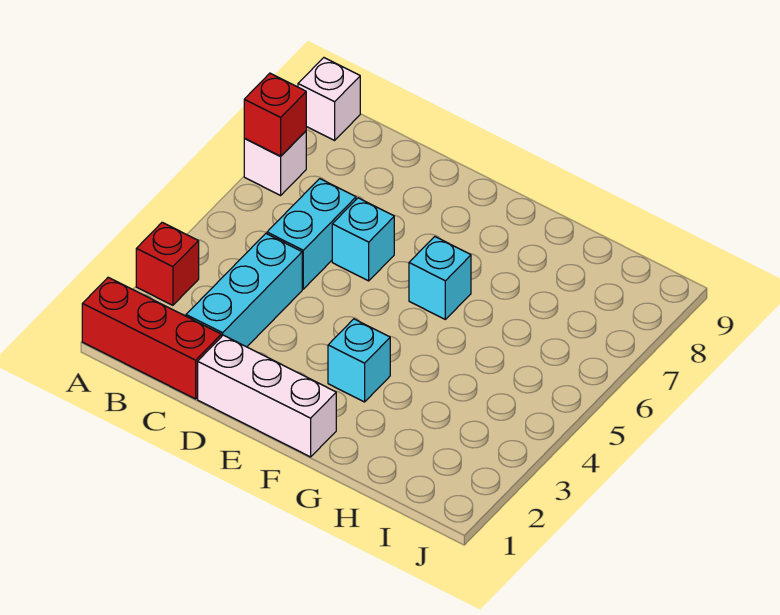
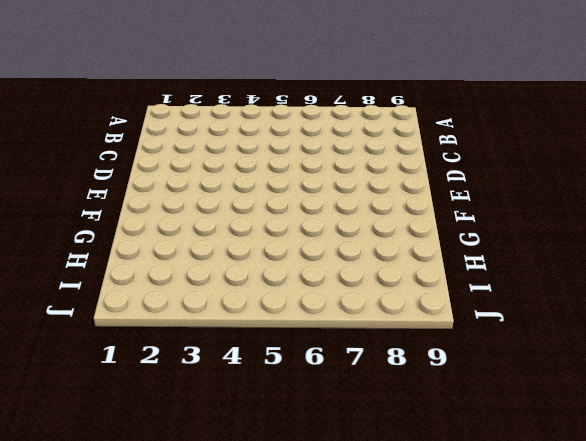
none -> red 1x3 brick [82,277,221,399]
none -> red 1x1 brick [136,222,199,305]

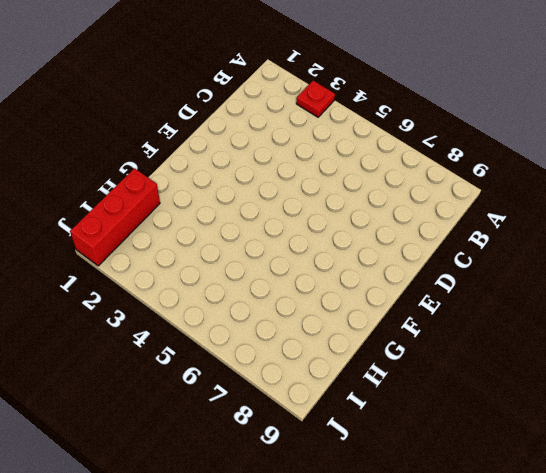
red 1x1 plate [296,81,335,117] -> red 1x1 brick [136,222,199,305]
red 1x3 brick [70,168,160,266] -> red 1x3 brick moved to [82,277,221,399]
none -> white 1x1 brick [244,131,306,195]
none -> white 1x1 brick [298,58,360,140]

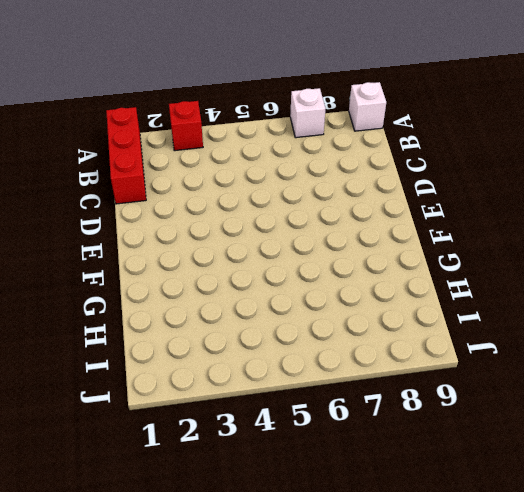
none -> cyan 1x3 brick [186,234,302,347]
none -> cyan 1x2 brick [267,179,356,289]

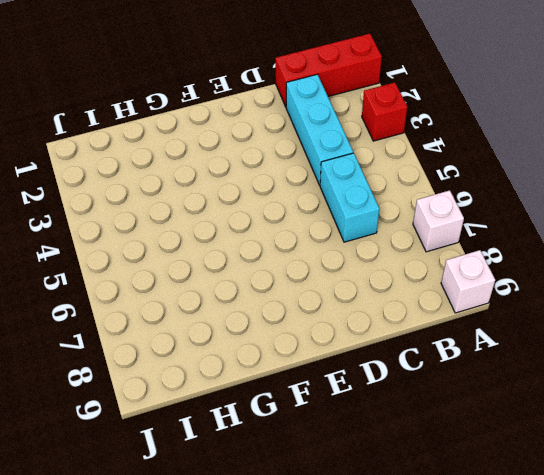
none -> white 1x3 brick [198,335,336,457]
none -> cyan 1x1 brick [332,198,394,281]

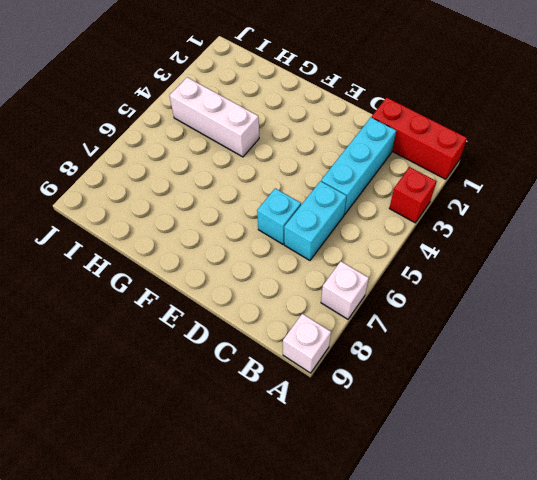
white 1x3 brick [170,77,259,157] -> white 1x3 brick moved to [198,335,336,457]
none -> cyan 1x1 brick [328,319,390,402]
none -> cyan 1x1 brick [409,237,471,319]

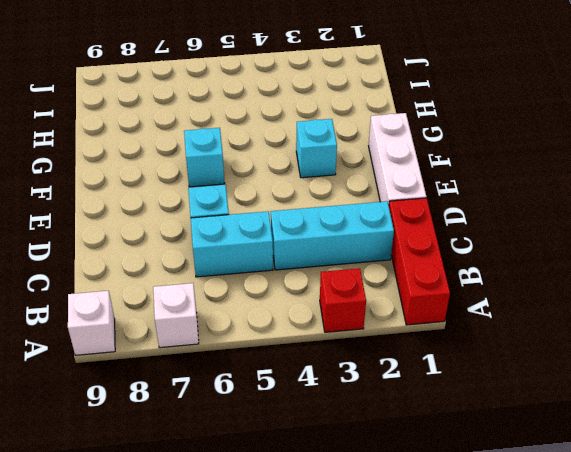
none -> red 1x1 brick [244,73,306,156]

